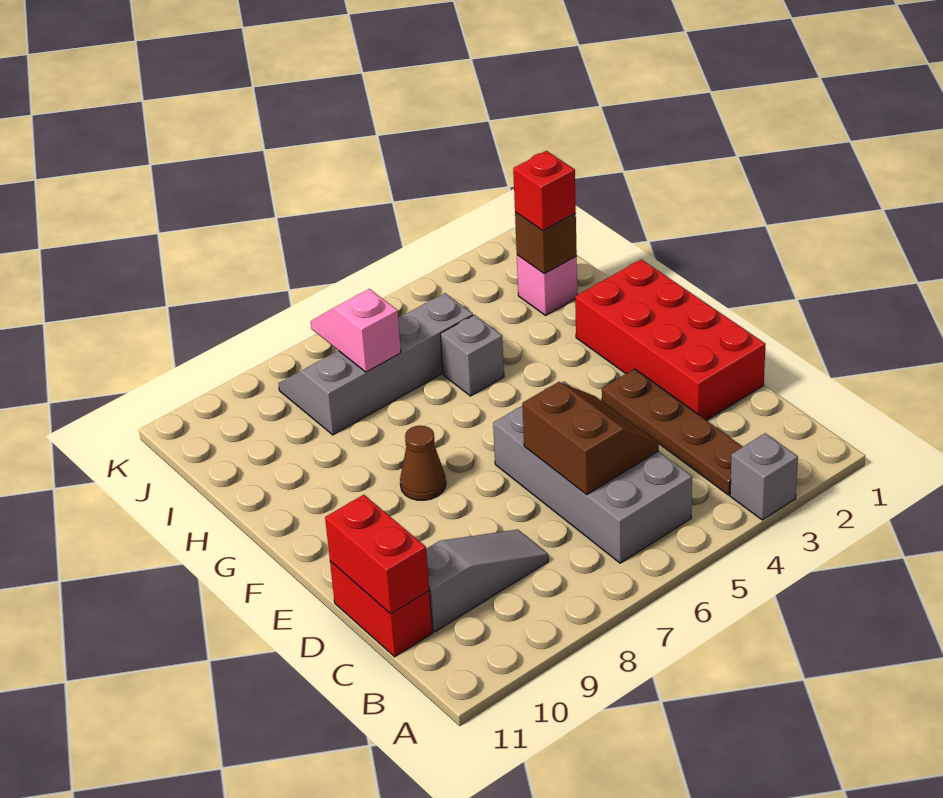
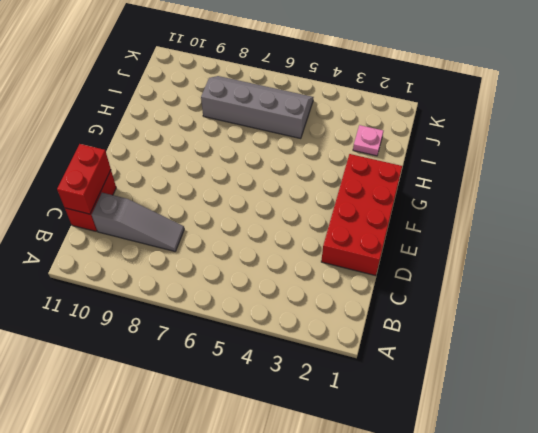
pink 1x1 plate [353,125,383,156] -> pink 1x1 brick [517,255,577,315]
none -> grey 1x1 brick [730,433,798,520]
none -> brown 1x4 plate [602,369,743,495]
none -> grey 2x4 brick [493,382,692,563]

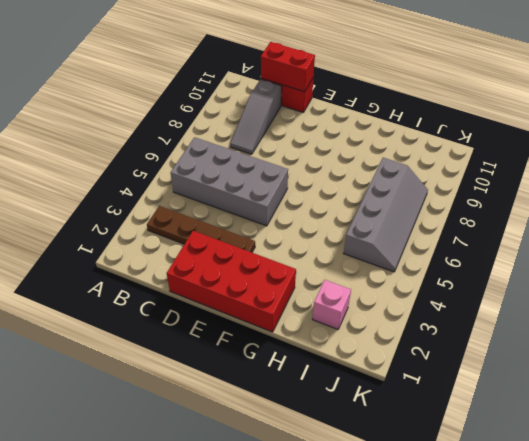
none -> grey 1x1 brick [730,433,798,520]
none -> brown 1x1 cone [400,426,446,500]
none -> grey 1x1 brick [440,315,504,396]

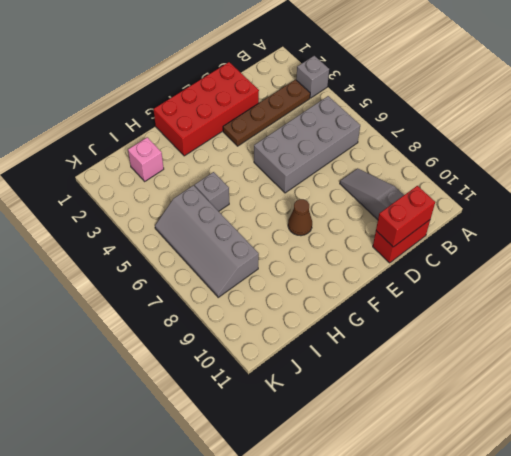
none -> brown 2x2 slope [522,382,659,495]
none -> brown 1x1 brick [515,212,577,274]
none -> pink 1x2 slope [311,289,401,372]

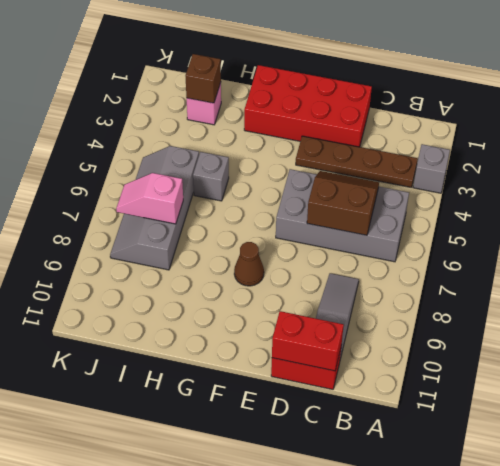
none -> red 1x1 brick [513,151,576,231]

